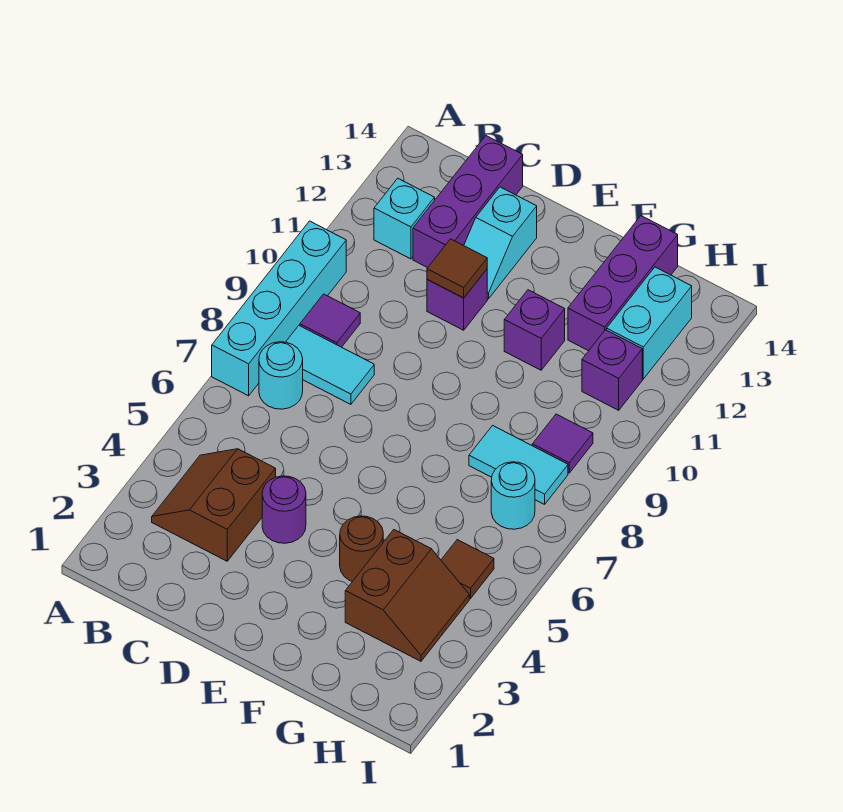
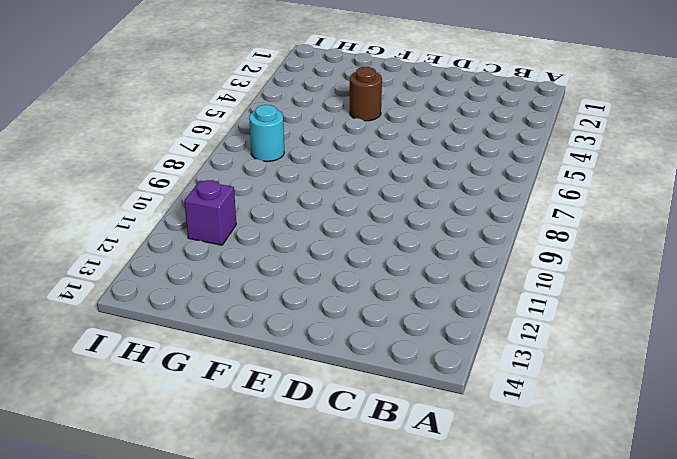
none -> cyan 1x4 brick [212,221,346,396]
none -> brown 2x2 slope [152,449,276,561]
none -> cyan 1x1 round brick [259,342,303,409]

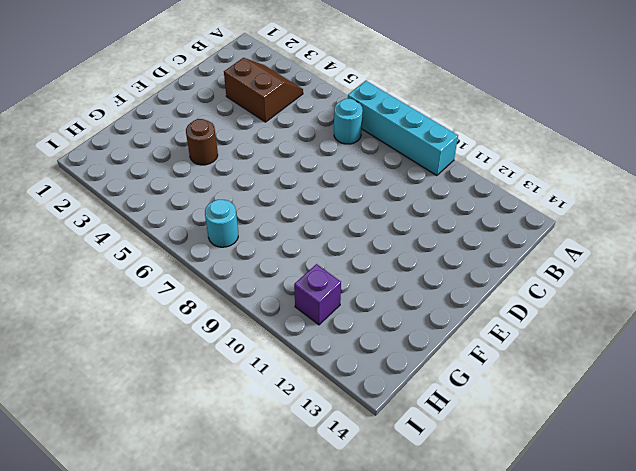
none -> cyan 1x2 tile [286,326,374,404]
none -> purple 1x1 tile [300,294,360,347]
none -> cyan 1x1 brick [374,178,435,259]

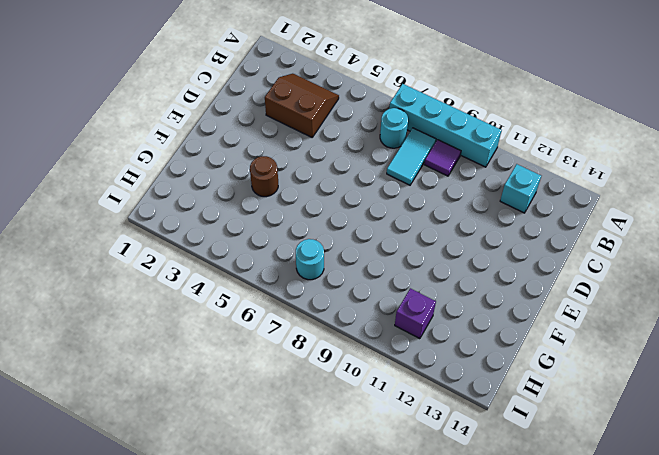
none -> purple 1x3 brick [413,136,523,268]
none -> purple 1x1 round brick [262,476,306,543]
none -> purple 1x1 brick [427,269,487,330]

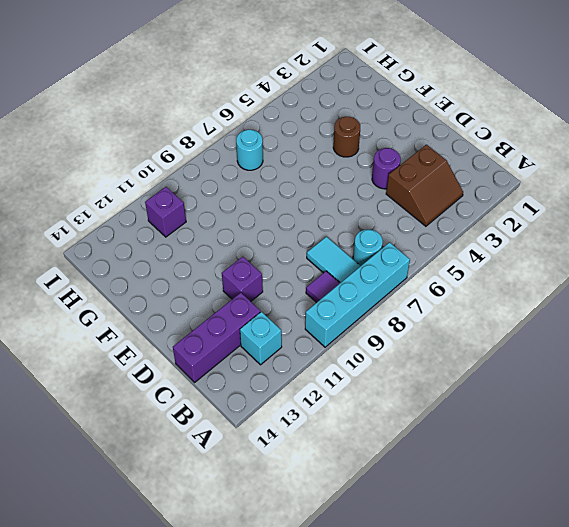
none -> cyan 1x2 slope [464,187,537,299]
none -> purple 1x1 brick [504,290,565,370]
none -> brown 2x2 slope [345,530,469,661]

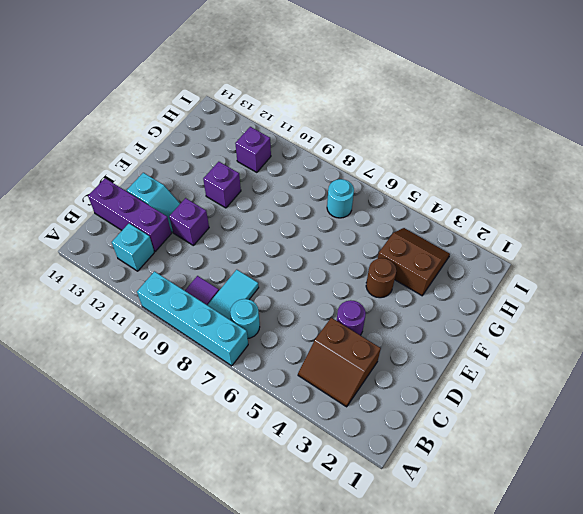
none -> cyan 1x2 tile [469,425,568,504]
none -> purple 1x3 brick [568,216,678,351]
none -> brown 1x1 tile [441,540,494,599]

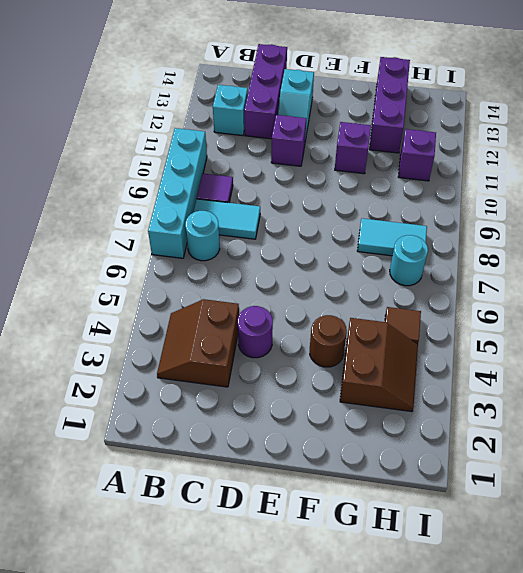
none -> purple 1x1 tile [532,414,593,473]
none -> cyan 1x2 brick [607,267,692,379]
none -> brown 1x1 tile [427,239,487,298]

